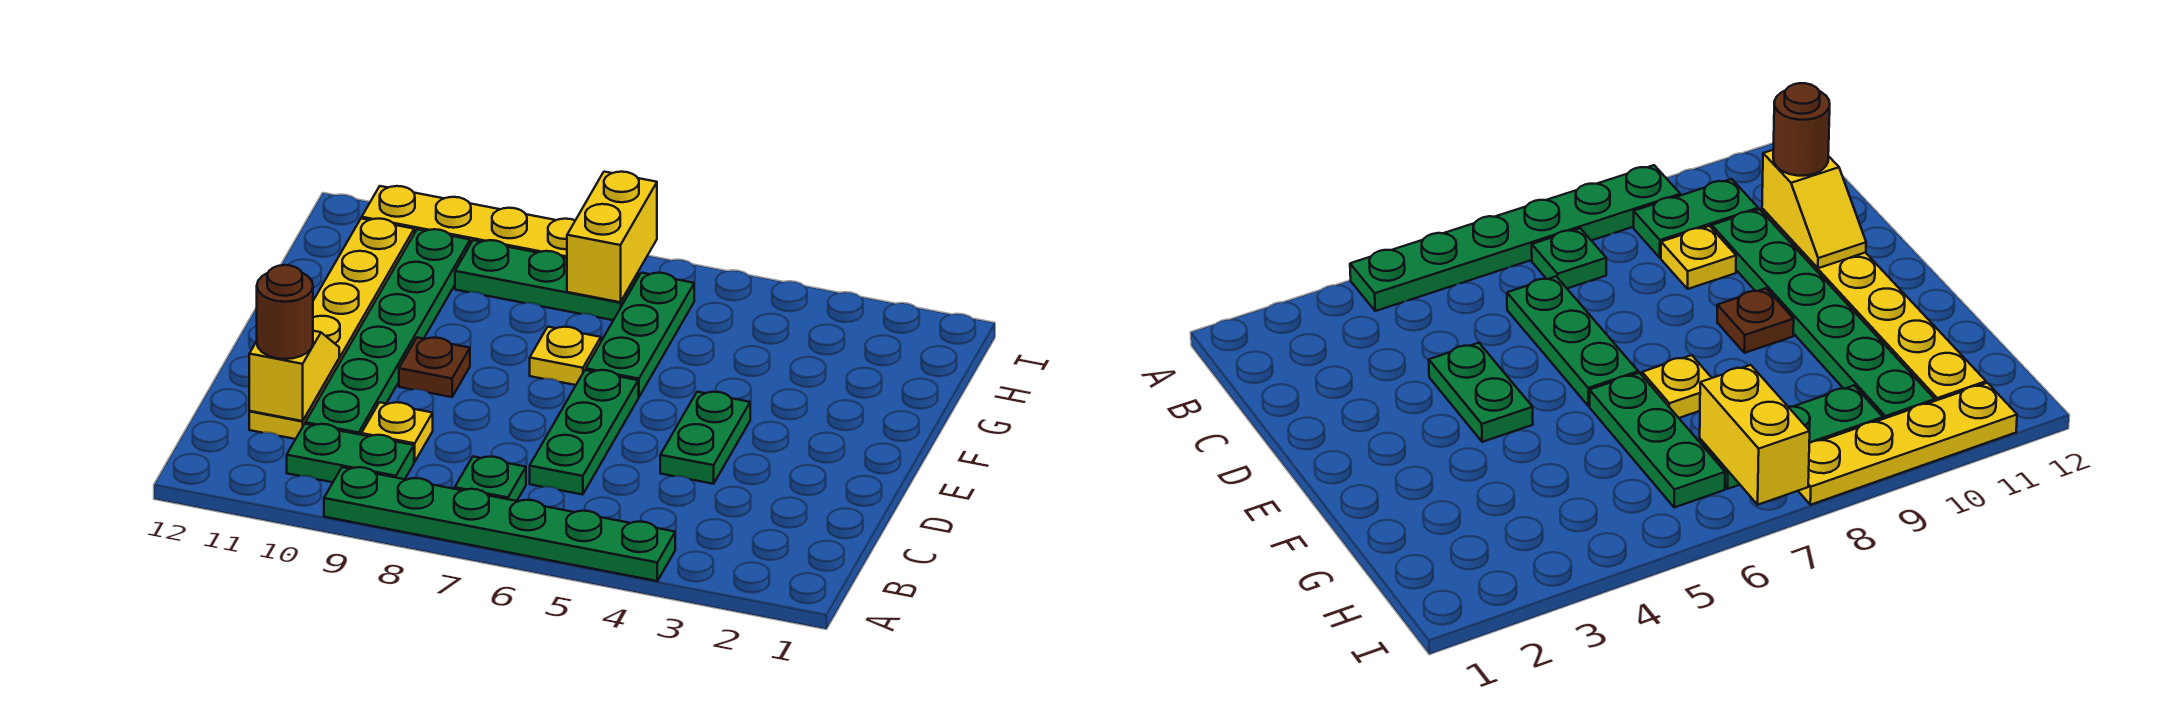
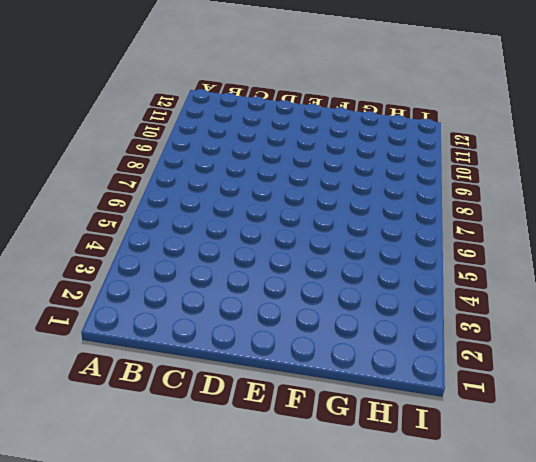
none -> green 1x6 plate [324,467,675,581]
none -> green 1x1 plate [455,457,526,501]
none -> green 1x2 plate [287,424,414,482]

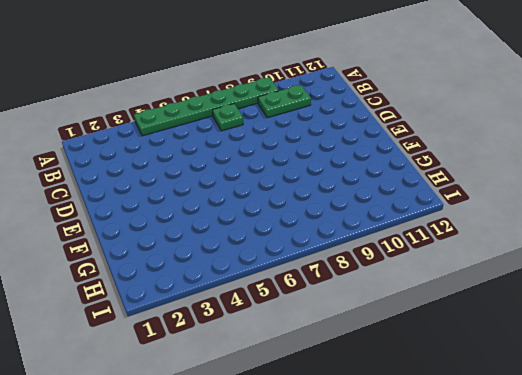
none -> green 1x3 plate [530,370,638,495]
none -> yellow 1x1 plate [361,402,433,462]
none -> green 1x6 plate [305,229,470,435]

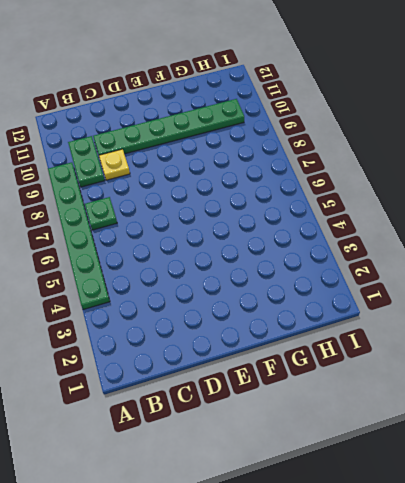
none -> green 1x3 plate [530,370,638,495]
none -> yellow 1x6 plate [249,218,414,439]
none -> green 1x2 plate [660,392,750,484]

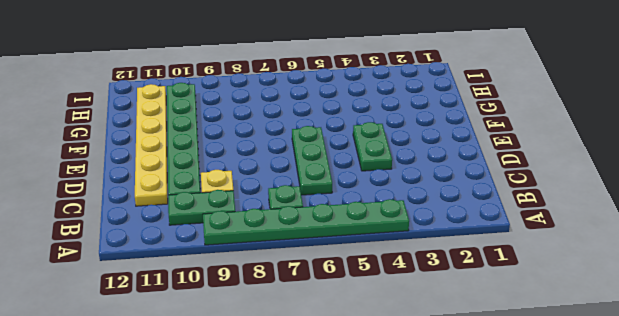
none -> brown 1x1 plate [399,338,470,397]
none -> green 1x3 plate [586,273,694,397]
none -> yellow 1x1 plate [530,327,601,385]

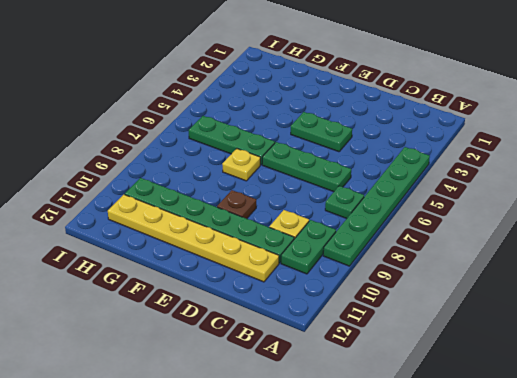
none -> green 1x3 plate [455,240,638,320]
none -> yellow 1x4 plate [362,186,575,258]
none -> yellow 1x2 slope [249,331,339,421]

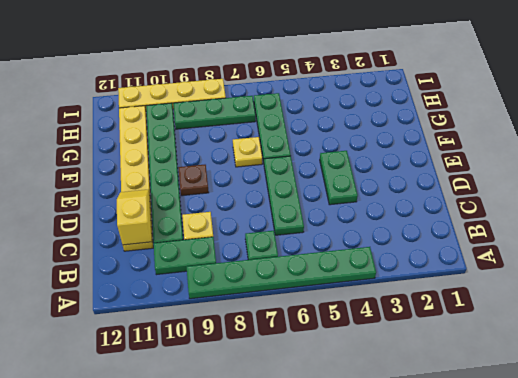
none -> yellow 1x2 brick [567,172,657,302]
none -> brown 1x1 round brick [257,265,313,359]

